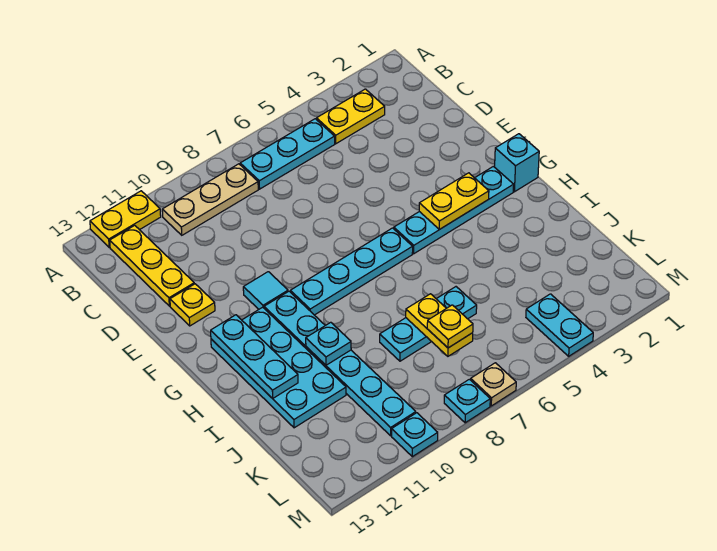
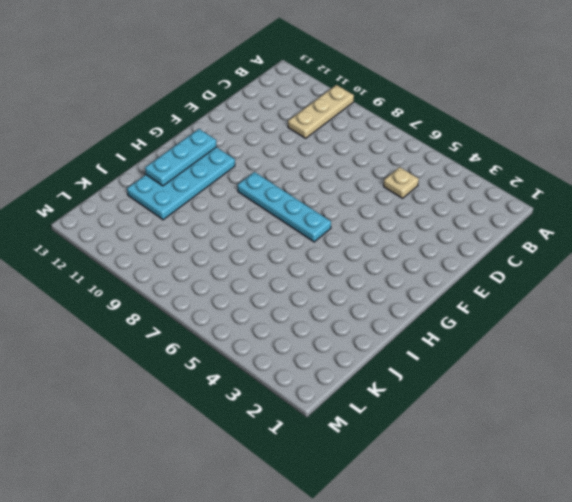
tan 1x3 plate [288,85,354,138] -> tan 1x3 plate turned to [162,164,258,235]
tan 1x1 plate [384,167,419,198] -> tan 1x1 plate moved to [471,363,516,406]
none -> yellow 1x2 plate [90,191,161,247]
none -> yellow 1x2 plate [316,89,385,144]
none -> cyan 1x3 plate [240,119,335,189]

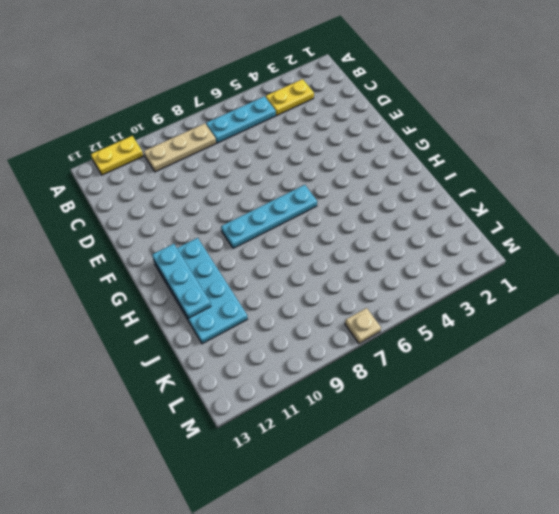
none -> yellow 1x3 plate [110,225,194,306]
none -> yellow 1x1 plate [170,284,215,326]
none -> cyan 1x1 tile [243,272,288,309]

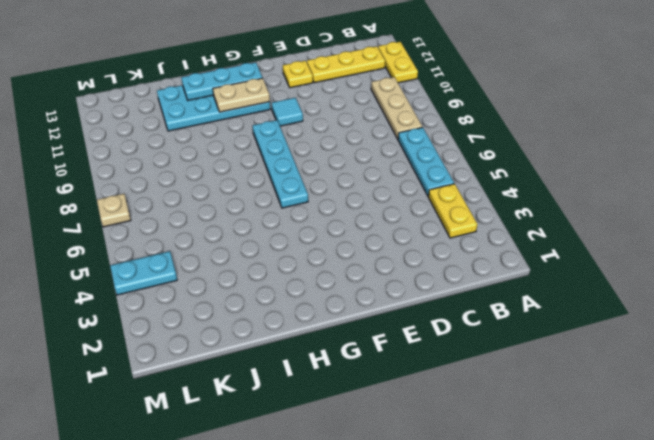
tan 1x2 plate [213,78,270,112] -> none
none -> cyan 1x1 brick [495,134,539,192]
none -> cyan 1x4 plate [394,166,514,254]
none -> cyan 1x6 plate [264,291,416,436]

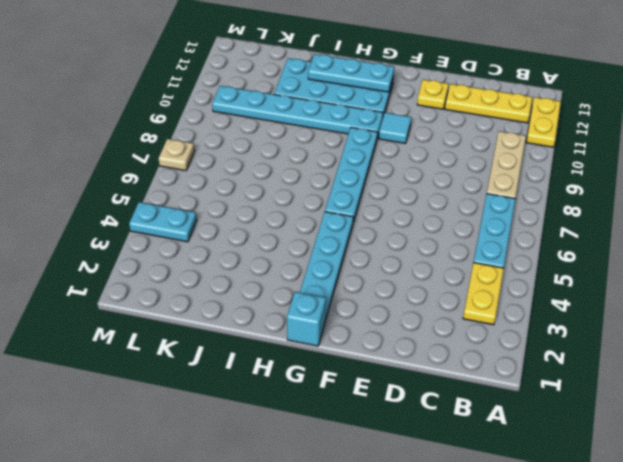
none -> cyan 1x3 plate [380,287,477,361]
none -> cyan 1x1 plate [444,379,490,423]
none -> cyan 1x1 plate [392,413,438,457]

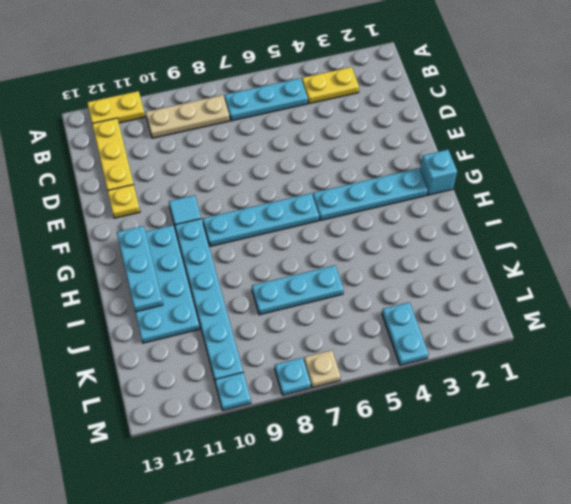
none -> yellow 1x2 plate [419,173,489,229]
none -> cyan 1x1 plate [306,322,351,365]
none -> yellow 1x2 plate [406,294,473,356]

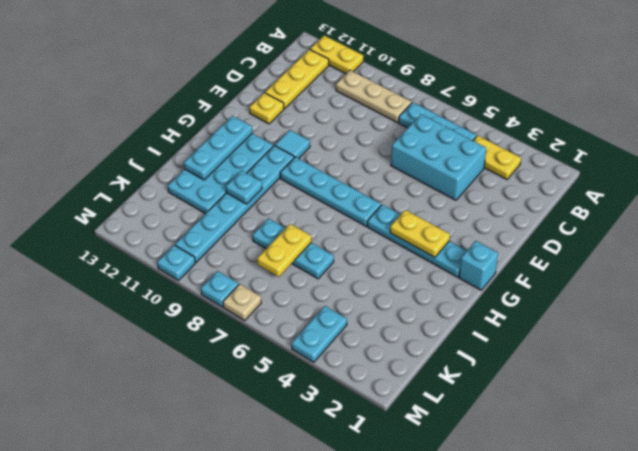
cyan 2x3 brick [391,114,486,200] -> none
none -> yellow 1x1 plate [427,305,473,348]

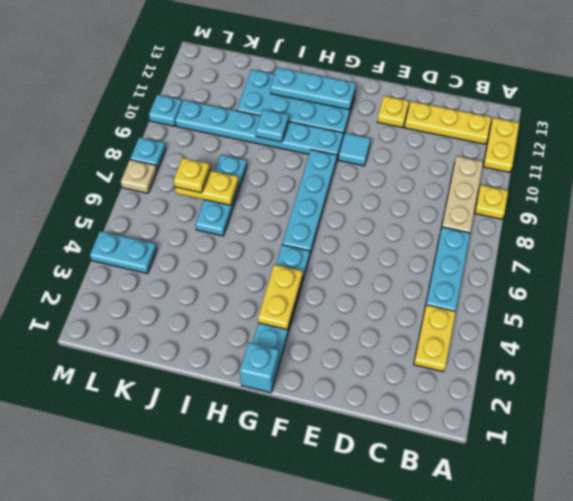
yellow 1x1 plate [475,185,508,219] -> none

